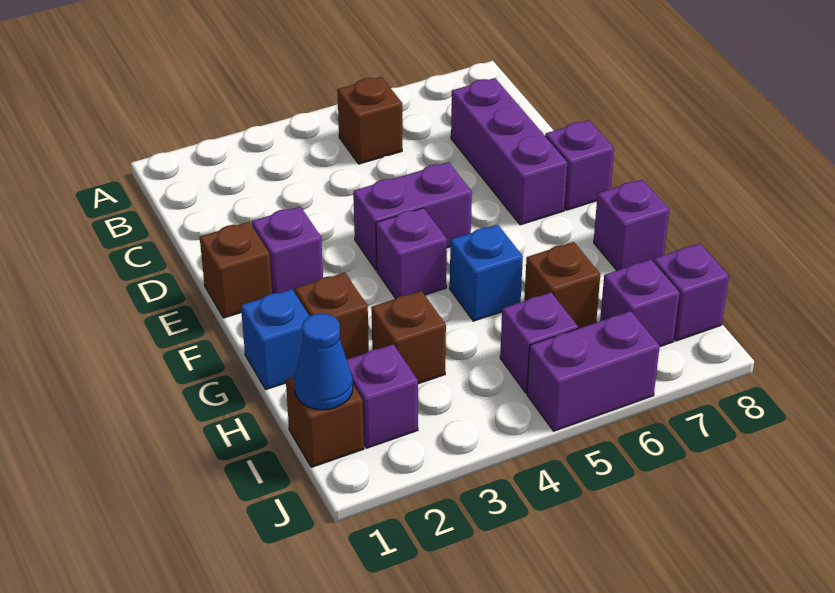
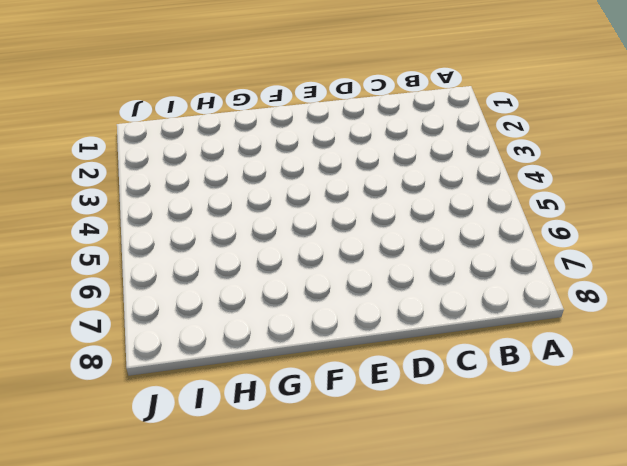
none -> brown 1x1 brick [337,77,402,164]
none -> purple 1x3 brick [451,78,568,225]
none -> brown 1x1 brick [200,222,272,318]

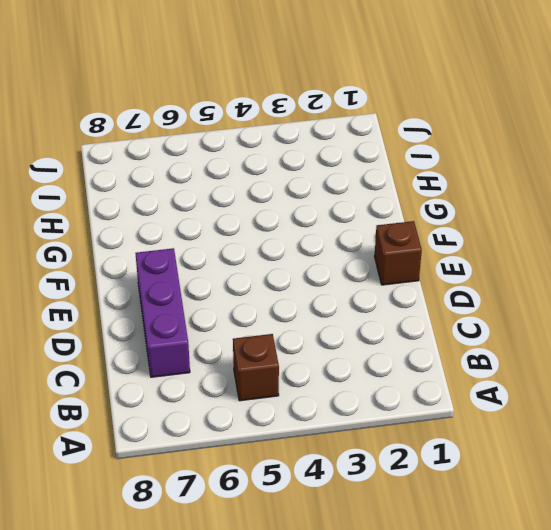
none -> purple 1x1 brick [252,206,323,294]
none -> purple 1x2 brick [353,162,472,270]
none -> purple 1x1 brick [545,120,614,210]

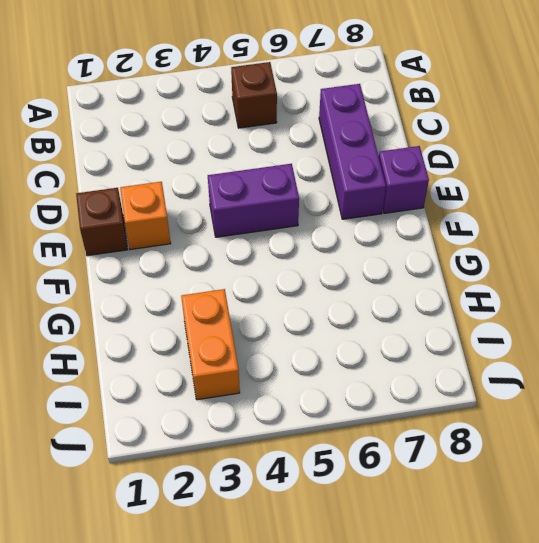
orange 1x1 brick [120,182,171,250] -> purple 1x1 brick [252,206,323,294]
orange 1x2 brick [181,289,240,400] -> brown 1x1 brick [371,291,446,384]
none -> purple 1x1 brick [376,208,447,299]
none -> blue 1x1 brick [241,289,310,389]
none -> brown 1x1 brick [295,273,369,359]

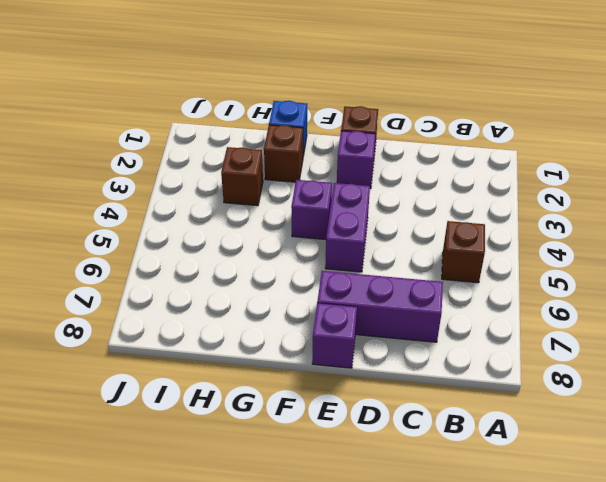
none -> blue 1x1 brick [450,225,523,321]
none -> purple 1x1 brick [594,180,669,270]
none -> brown 1x1 brick [524,242,600,329]

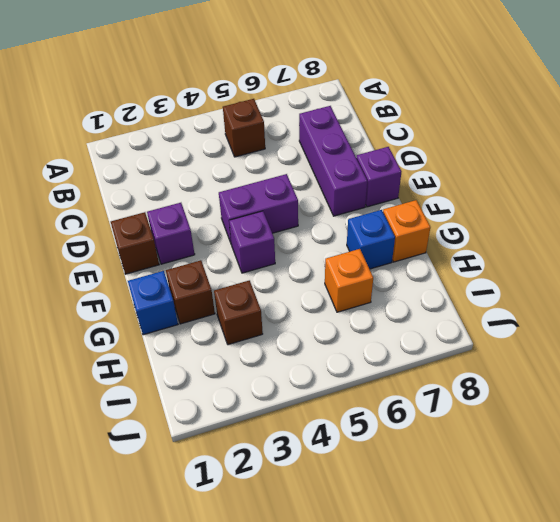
blue 1x1 brick [347,210,395,269] -> blue 1x1 brick moved to [450,225,523,321]
orange 1x1 brick [383,200,430,262] -> purple 1x1 brick [594,180,669,270]
orange 1x1 brick [325,249,373,312] -> brown 1x1 brick [524,242,600,329]
none -> brown 1x1 brick [286,377,364,467]
none -> purple 1x1 brick [347,344,418,448]
none -> purple 1x1 brick [500,293,578,393]

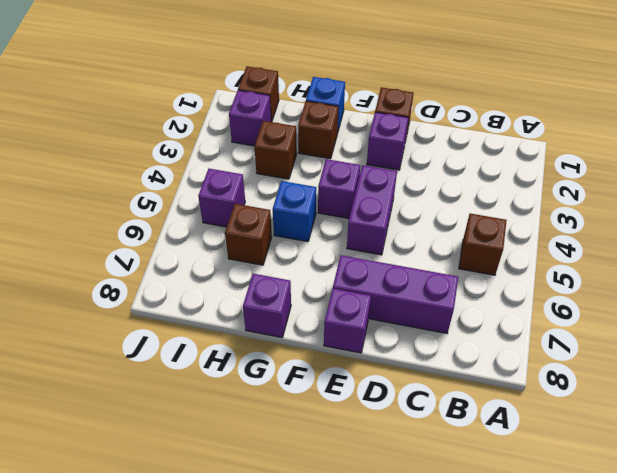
none -> purple 1x1 brick [600,259,680,346]
none -> purple 1x1 brick [653,244,729,341]
none -> purple 1x2 brick [527,311,660,431]

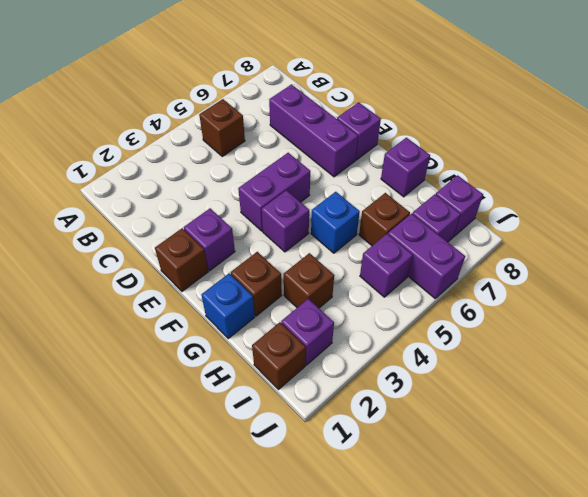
purple 1x2 brick [388,214,465,298] -> purple 1x2 brick turned to [527,311,660,431]
none -> blue 1x1 cone [294,314,353,410]

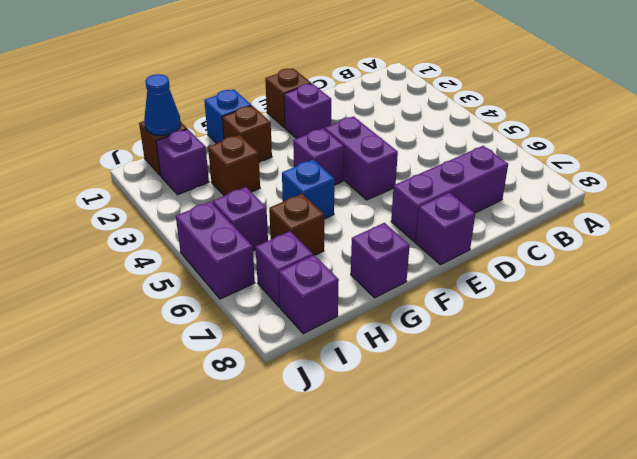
none -> brown 1x1 brick [337,77,402,164]

